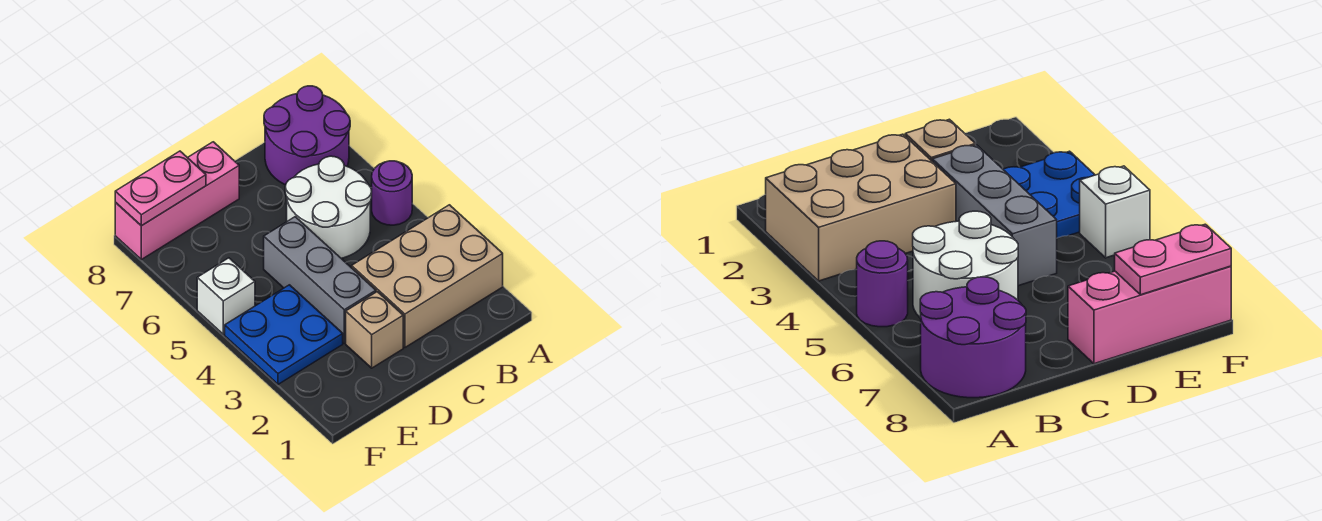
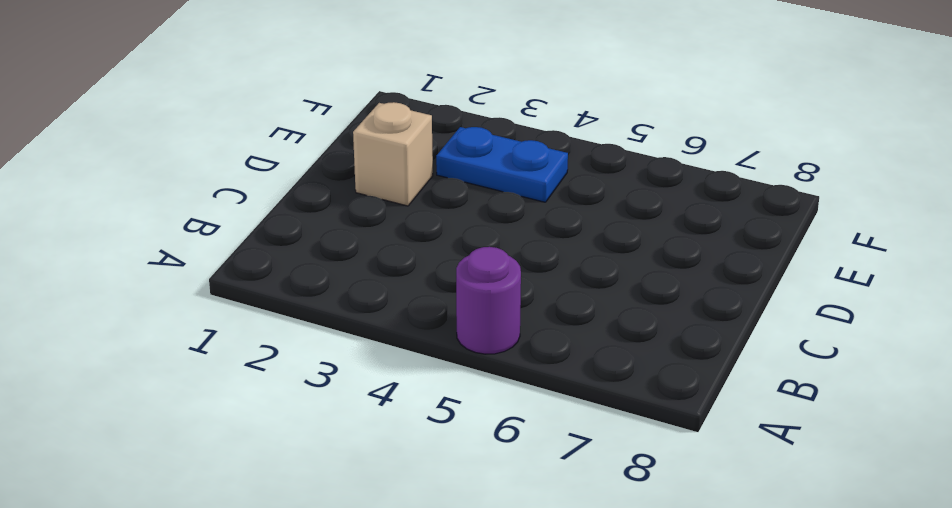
blue 1x2 plate [436,127,568,202] -> blue 2x2 plate [225,285,343,384]
none -> tan 2x3 brick [352,205,503,347]
none -> purple 2x2 round brick [264,86,350,185]

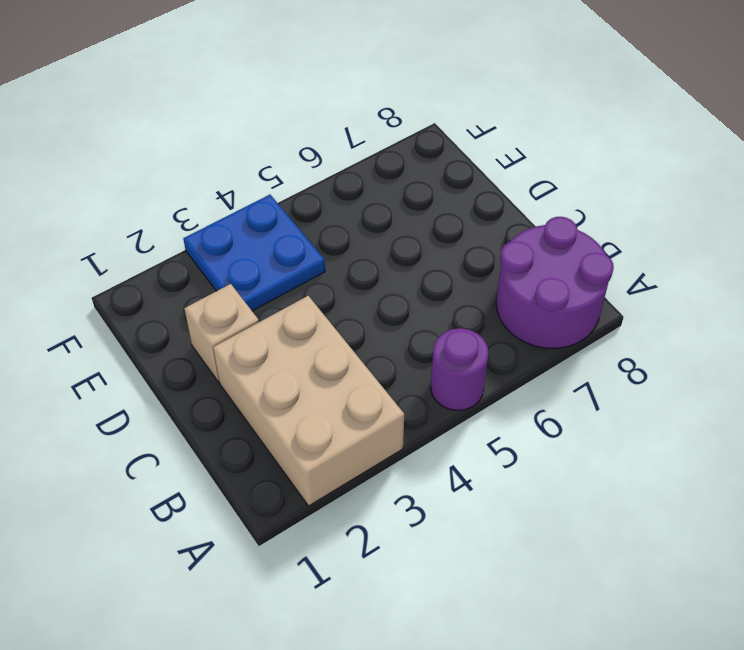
none -> white 2x2 round brick [285,156,372,258]
none -> grey 1x3 brick [264,217,376,343]

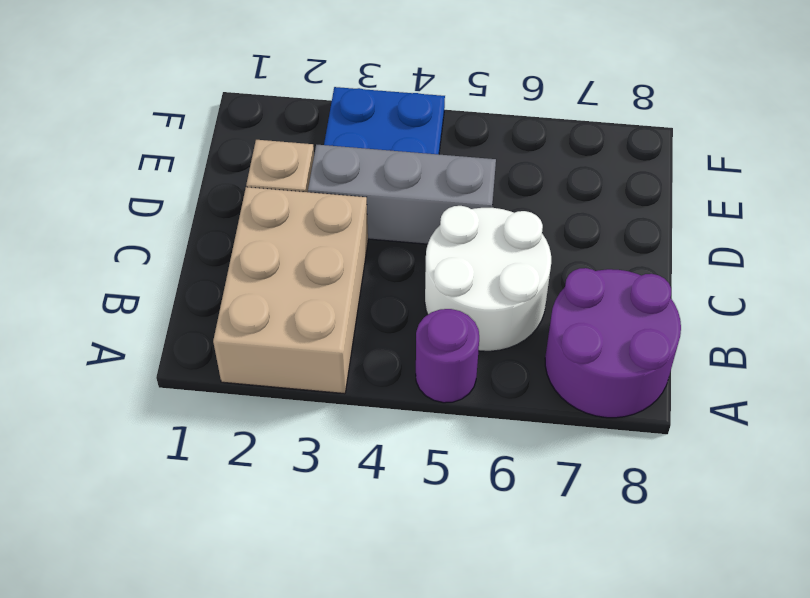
none -> pink 1x3 brick [115,142,239,259]
none -> white 1x1 brick [197,258,255,334]

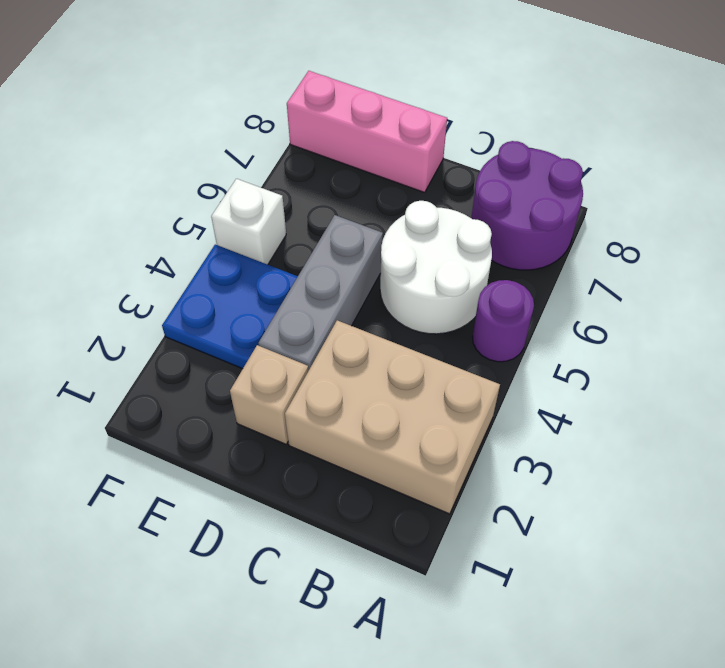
none -> pink 1x2 plate [115,151,206,226]

